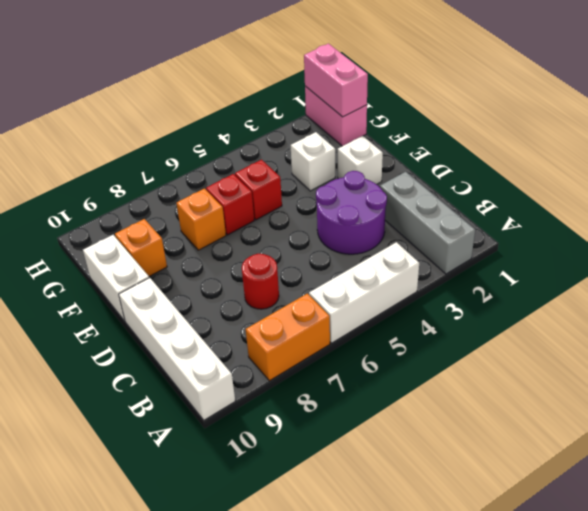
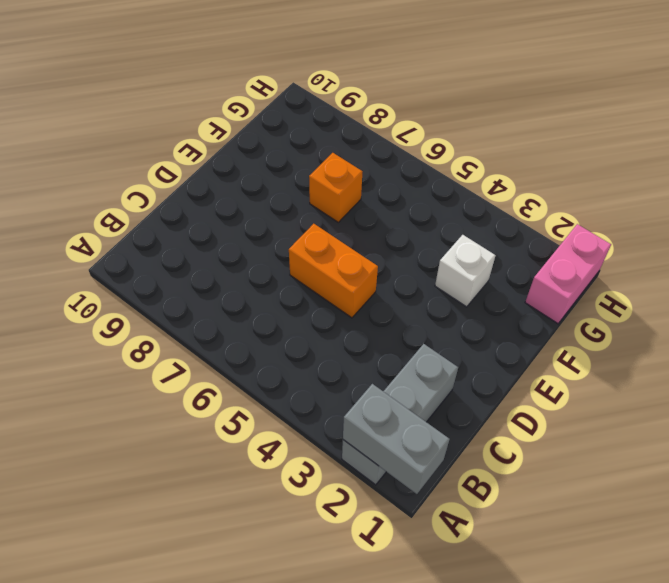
grey 1x2 brick [343,384,449,494] -> none
orange 1x2 brick [289,224,378,318] -> orange 1x2 brick moved to [246,294,330,381]
none -> white 1x3 brick [309,242,419,343]
none -> white 1x4 brick [119,278,235,420]
none -> purple 2x2 round brick [316,171,387,254]

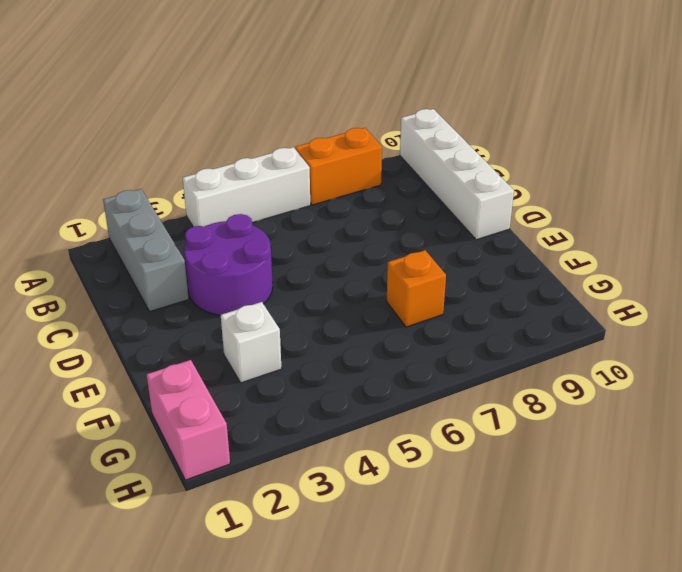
none -> red 1x1 round brick [242,254,279,309]
none -> white 1x1 brick [338,136,383,184]
none -> white 1x2 brick [83,235,149,321]

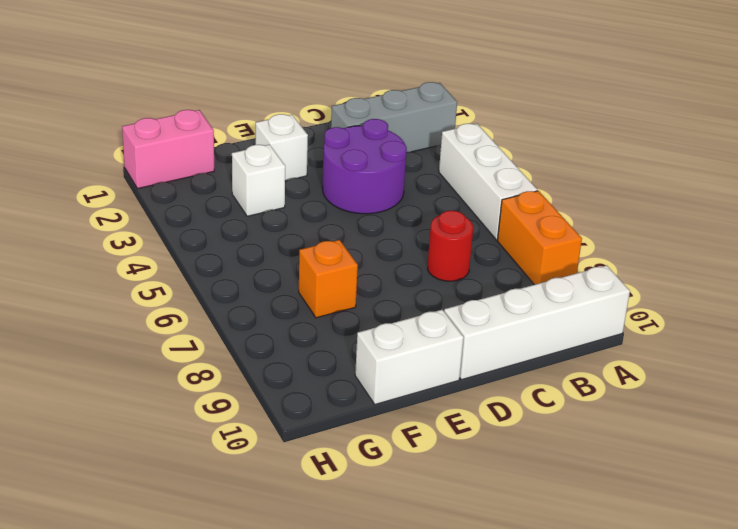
none -> red 1x1 brick [235,160,282,220]
none -> red 1x1 brick [206,174,254,235]
none -> orange 1x1 brick [115,219,167,276]

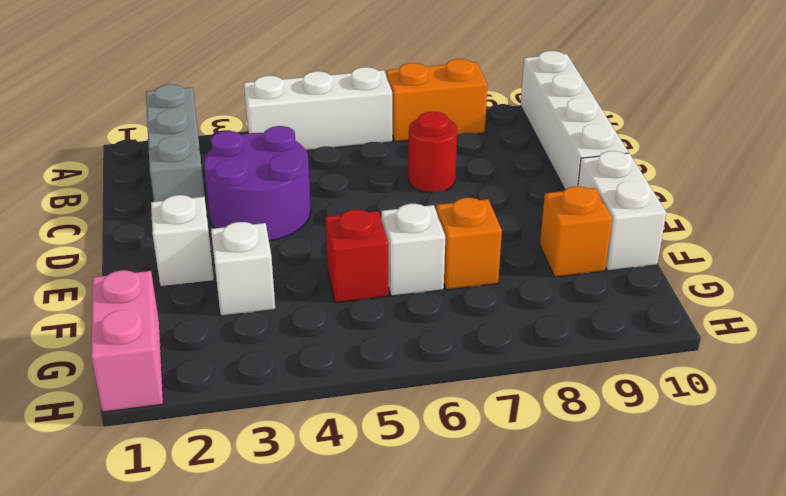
white 1x1 brick [381,204,445,296] -> red 1x1 brick [206,174,254,235]
none -> pink 1x2 brick [304,44,368,117]

